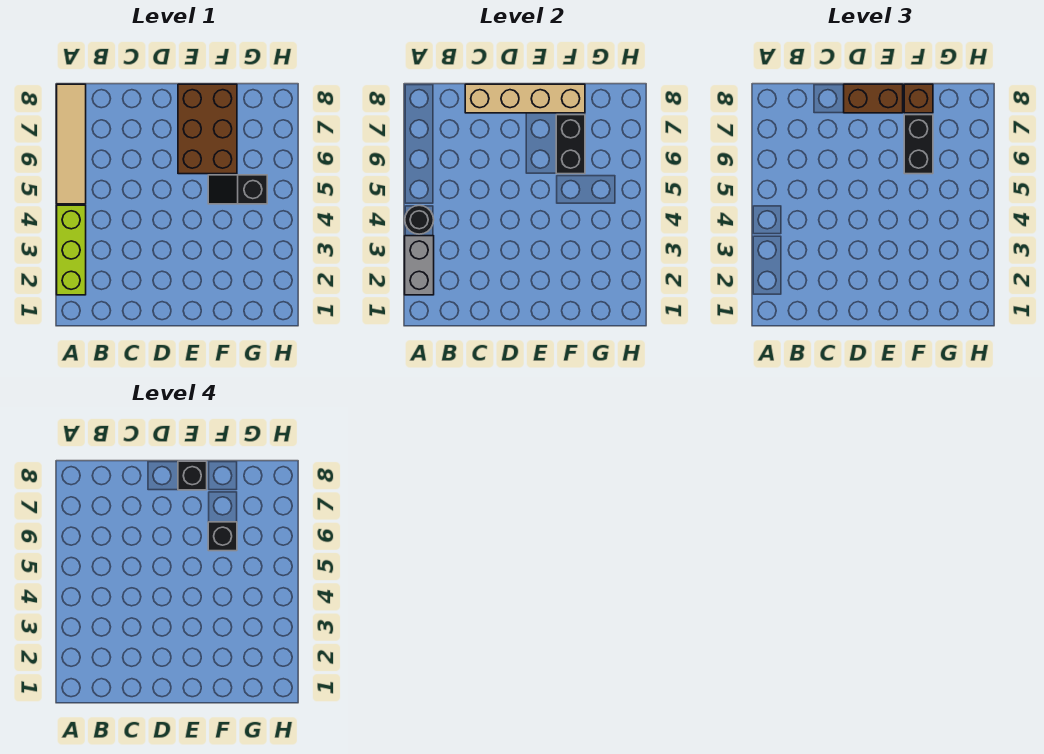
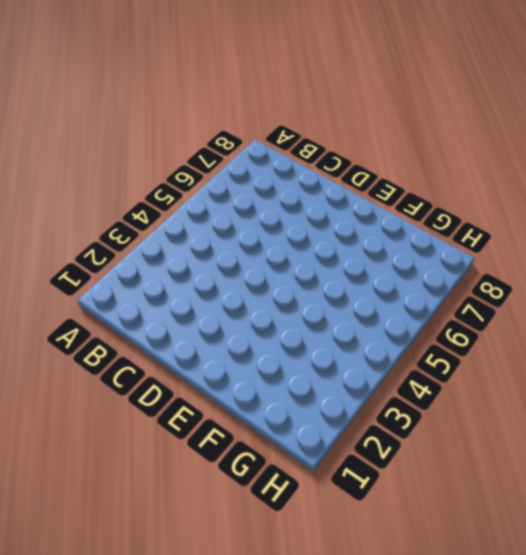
none -> lime 1x3 brick [57,205,86,295]
none -> tan 1x4 tile [57,84,86,204]
none -> brown 2x3 brick [178,84,237,174]

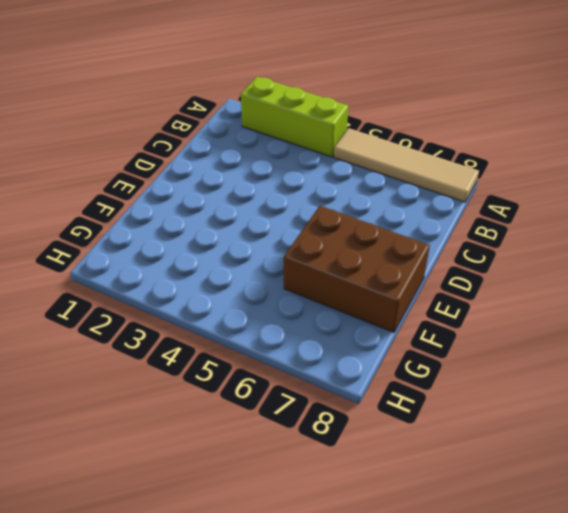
none -> black 1x2 slope [208,175,267,204]
none -> grey 1x2 brick [405,236,434,295]
none -> black 1x1 round brick [405,205,434,234]

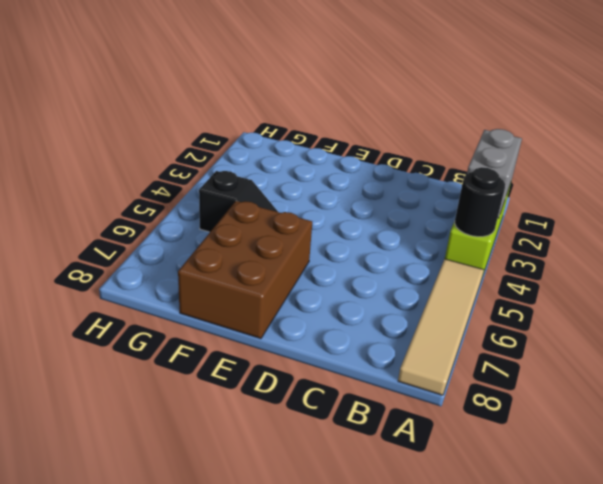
none -> tan 1x4 brick [465,84,585,113]
none -> black 1x2 brick [556,115,585,174]
none -> brown 1x2 brick [844,84,903,113]

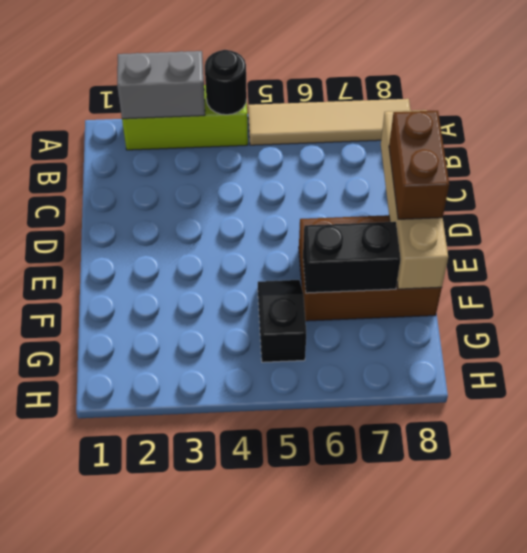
none -> black 1x2 brick [904,115,933,174]
none -> brown 1x1 brick [904,84,933,113]
none -> black 1x1 brick [178,461,207,490]

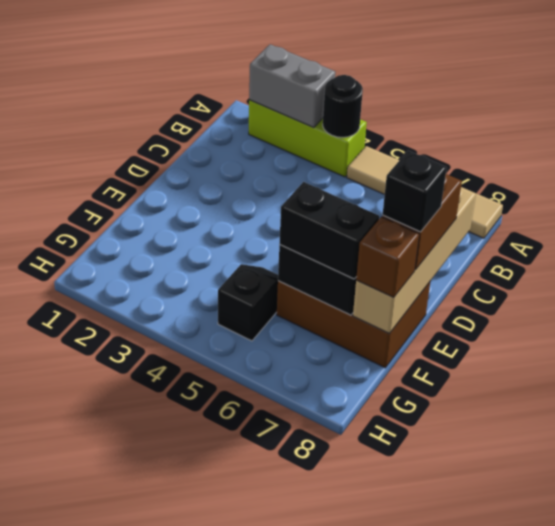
none -> black 1x1 brick [208,522,237,551]

